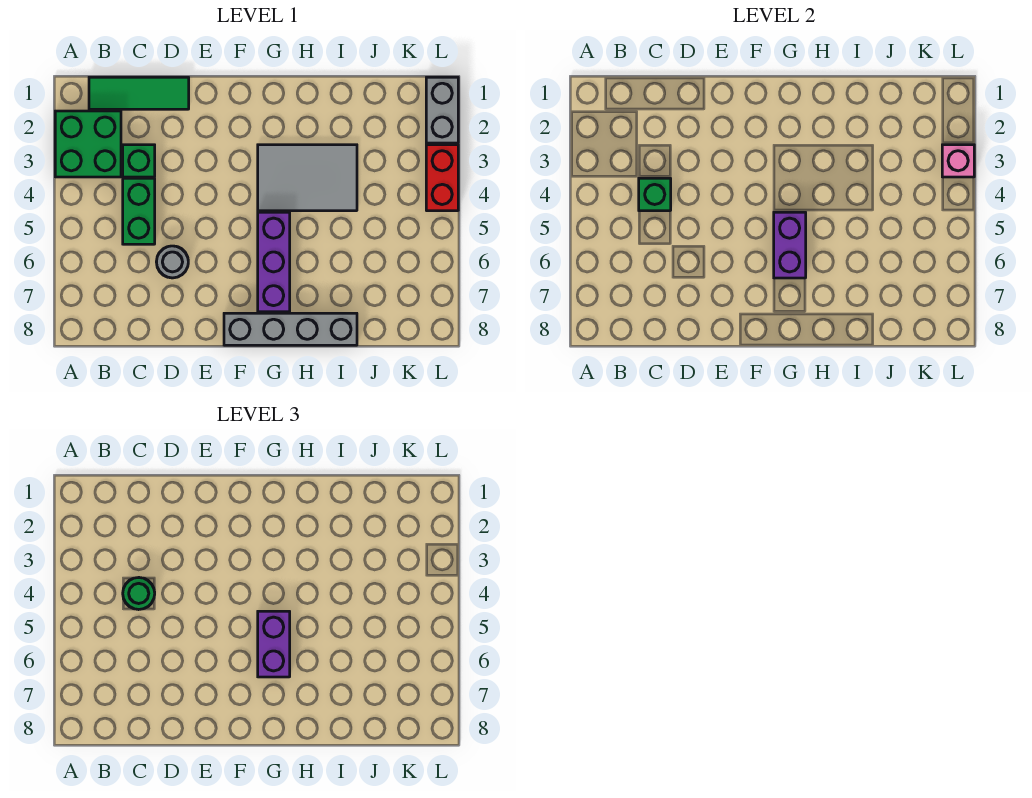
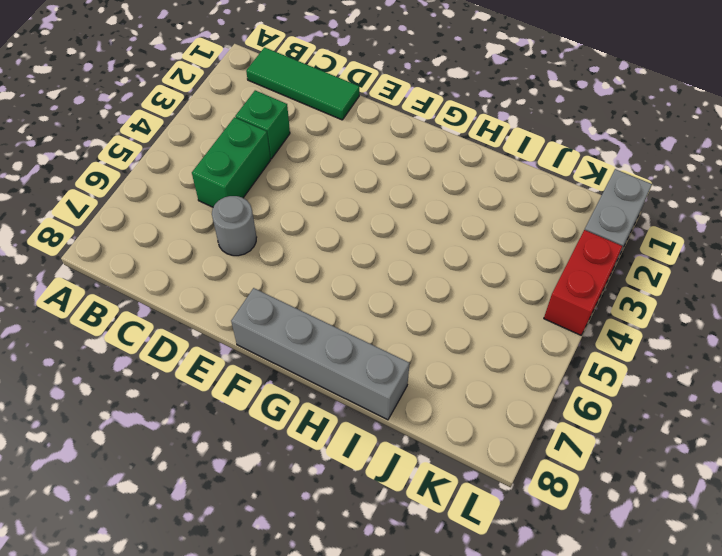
none -> green 2x2 brick [55,111,121,177]
none -> grey 2x3 tile [258,145,357,211]
none -> purple 1x3 brick [258,212,290,312]

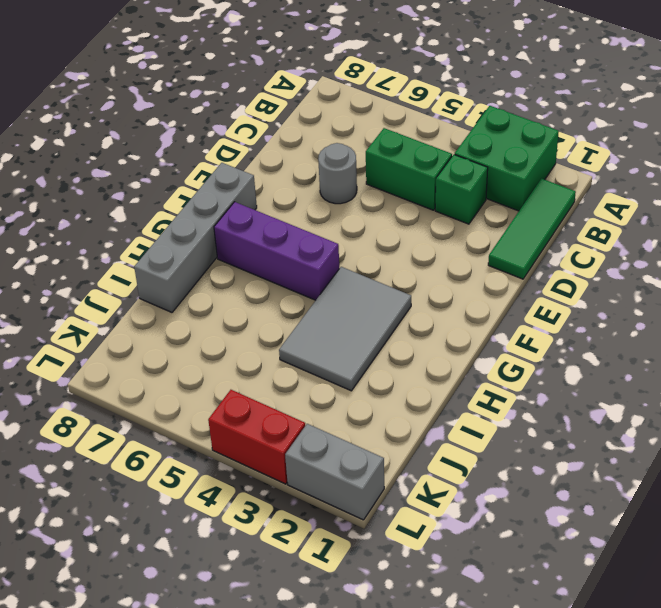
none -> green 1x1 brick [639,178,671,211]
none -> purple 1x2 brick [774,212,806,278]
none -> pink 1x1 brick [942,145,974,177]

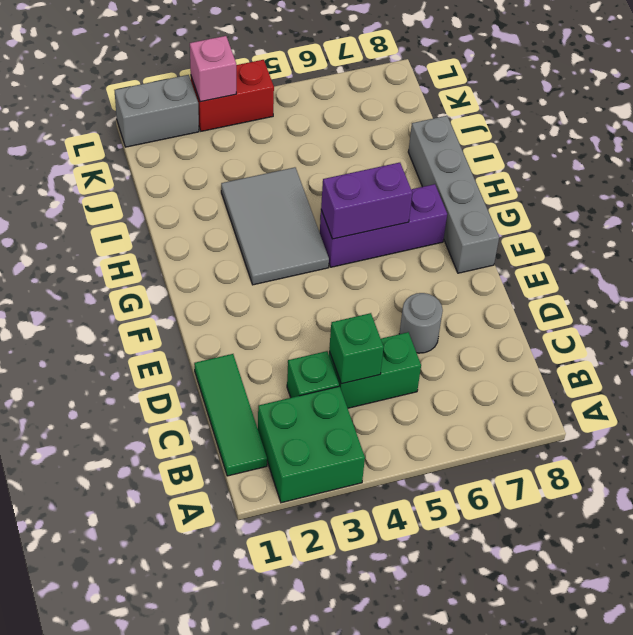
none -> green 1x1 round brick [123,578,155,610]
none -> purple 1x2 brick [258,611,290,677]

